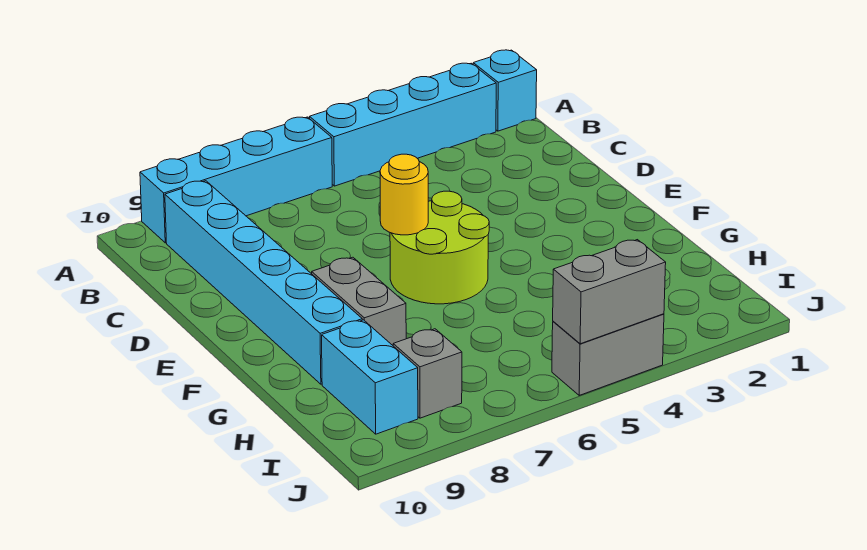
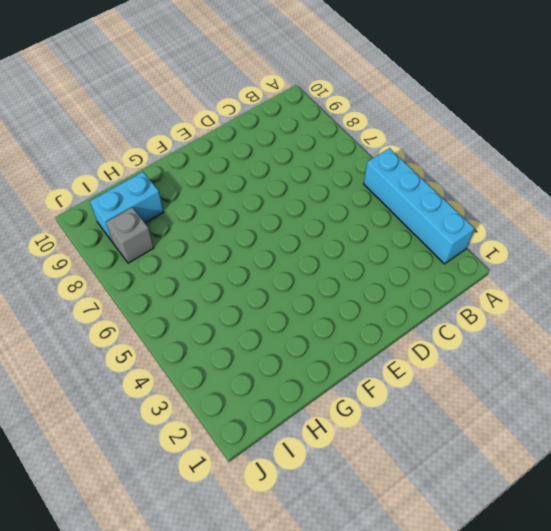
none -> cyan 1x1 brick [473,50,537,131]
none -> cyan 1x4 brick [140,117,332,243]

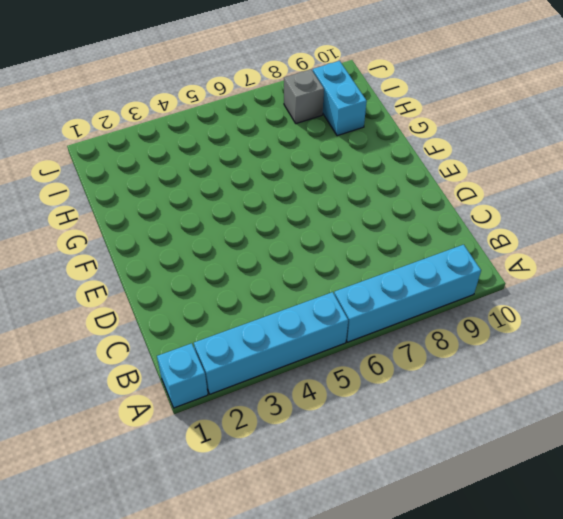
none -> cyan 1x6 brick [165,181,362,384]
none -> lime 2x2 round brick [390,191,489,304]

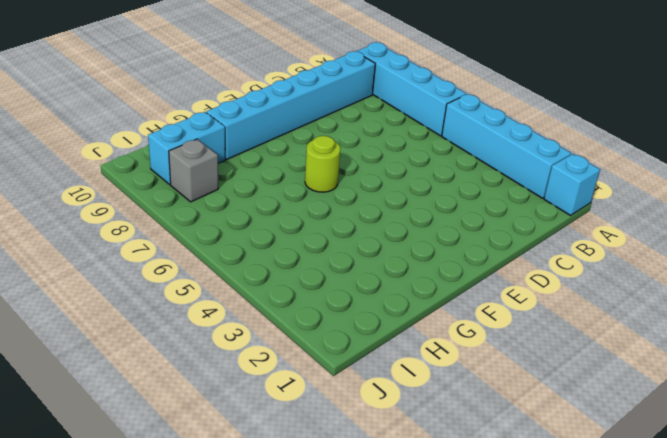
lime 1x1 round brick [305,136,341,192] -> lime 2x2 round brick [390,191,489,304]
none -> grey 1x2 brick [312,257,406,345]
none -> grey 1x2 brick [552,314,664,395]

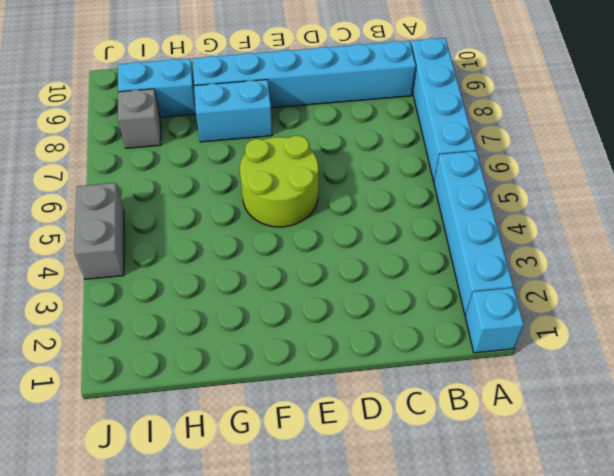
cyan 1x2 brick [194,80,272,142] -> grey 1x2 brick [312,257,406,345]
none -> yellow 1x1 round brick [380,154,428,235]
none -> grey 1x2 brick [553,240,666,344]

